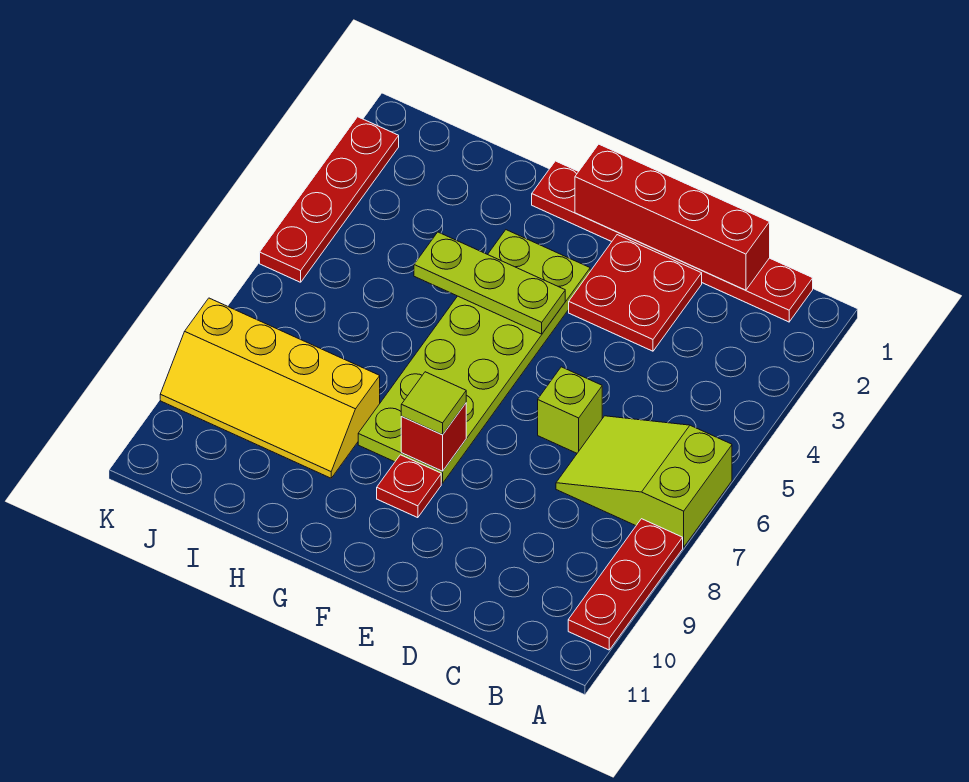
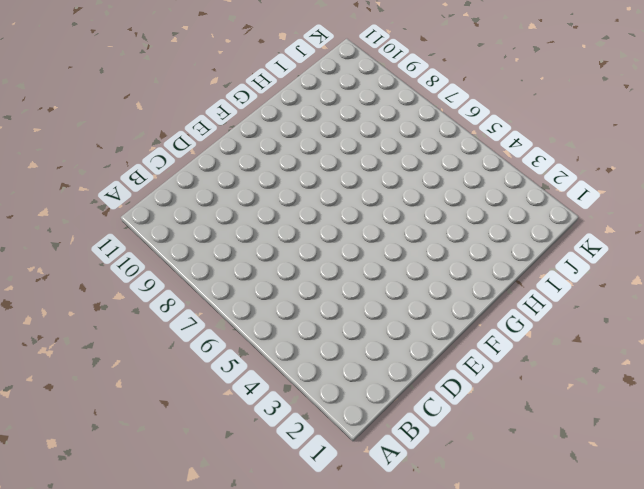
none -> lime 2x3 slope [556,416,732,547]
none -> red 1x3 plate [568,519,683,650]
none -> red 1x6 plate [532,161,813,322]

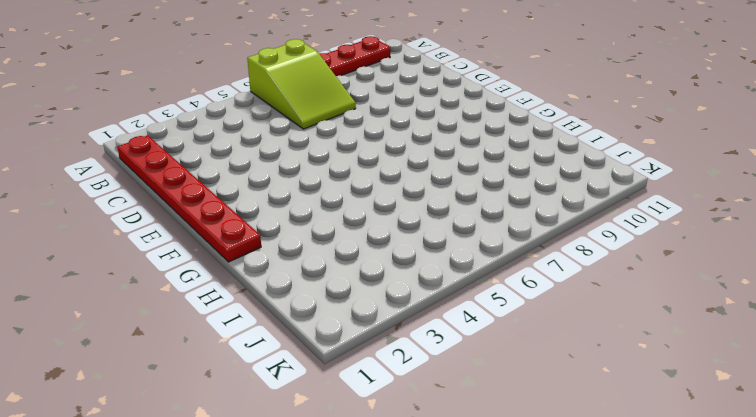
none -> red 2x2 plate [569,235,702,351]
none -> lime 1x1 brick [538,367,602,453]
none -> lime 2x6 plate [358,230,590,483]

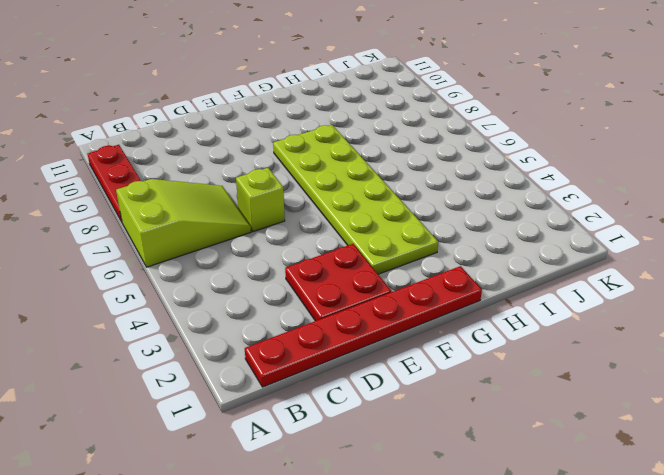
none -> red 1x1 plate [377,455,441,518]
none -> yellow 2x4 slope [160,298,380,478]
none -> red 1x4 plate [260,117,399,282]

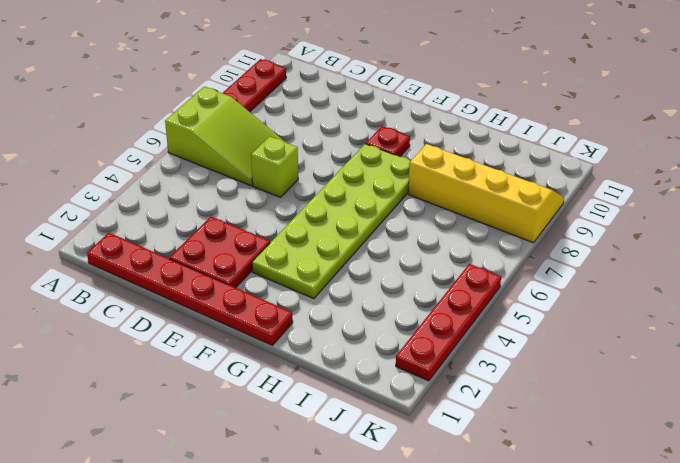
none -> red 1x4 brick [575,144,770,290]
none -> lime 1x3 plate [414,232,565,334]
none -> red 1x1 brick [401,403,466,471]

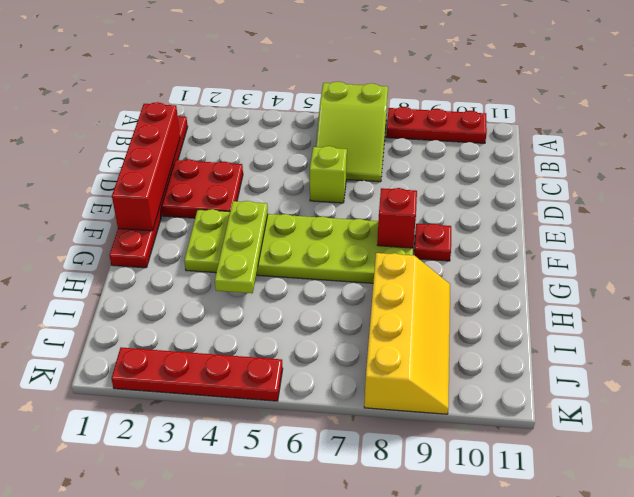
none -> lime 1x1 tile [401,372,466,435]

